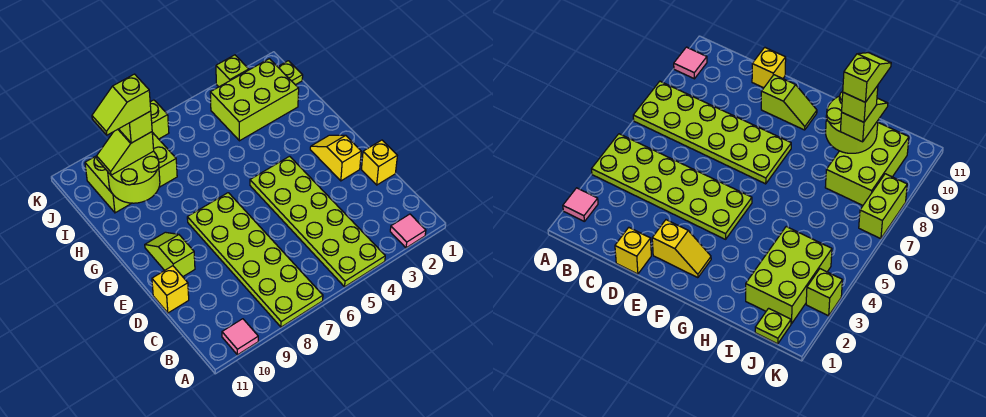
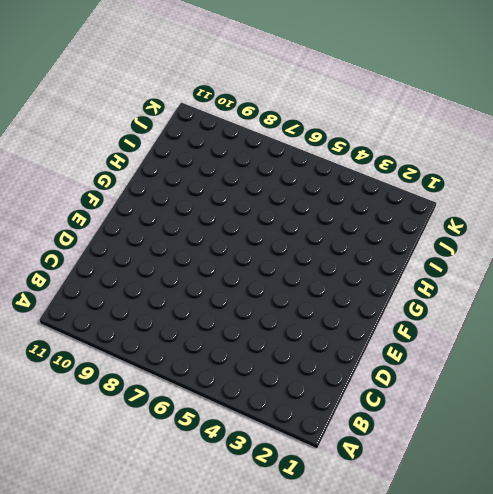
none -> pink 1x1 tile [390,214,426,248]
none -> lime 2x6 plate [250,156,385,287]
none -> lime 2x6 plate [187,193,323,327]

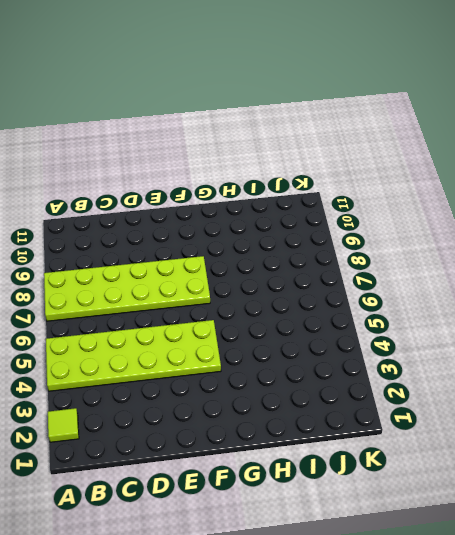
lime 1x1 tile [48,408,79,442] -> pink 1x1 tile [390,214,426,248]
none -> pink 1x1 tile [222,319,258,355]
none -> yellow 1x1 brick [361,140,397,185]
none -> yellow 1x1 brick [152,266,189,313]

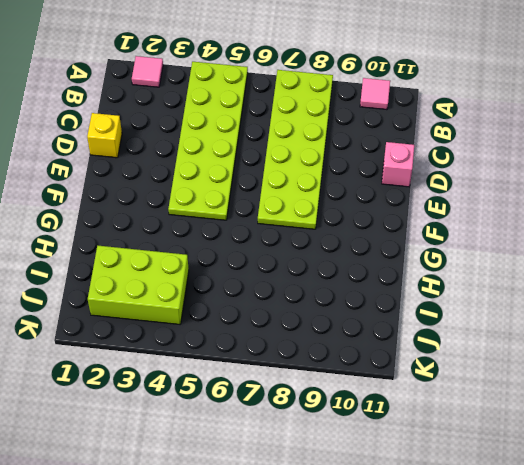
pink 1x1 brick [382,142,414,187] -> yellow 1x1 brick [152,266,189,313]
none -> yellow 1x2 slope [310,135,361,181]
none -> lime 1x2 slope [145,232,195,277]
none -> lime 2x3 brick [85,132,177,213]

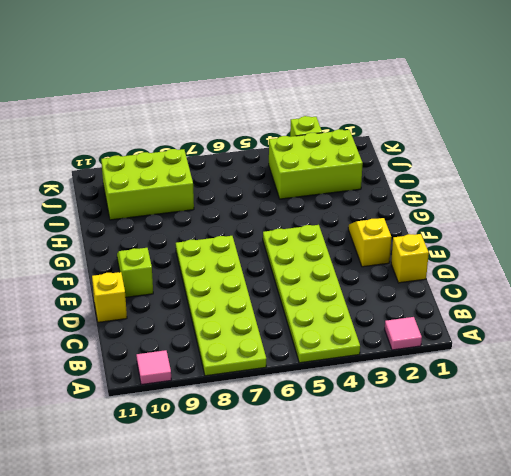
none -> lime 1x1 plate [278,61,303,85]
none -> lime 1x2 brick [150,100,169,139]
none -> lime 2x2 round brick [108,151,160,203]

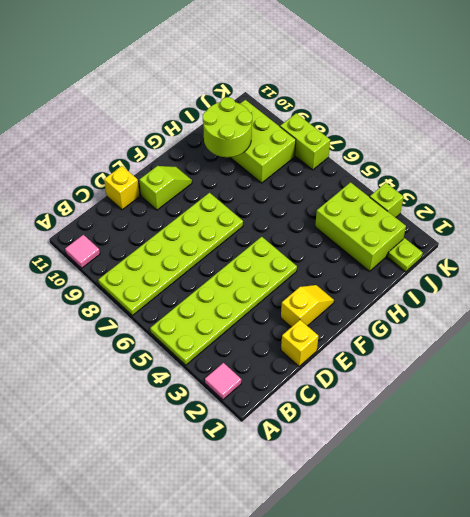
none -> lime 1x2 slope [97,129,154,175]
none -> lime 1x1 brick [119,111,152,143]
none -> lime 1x2 slope [92,74,151,135]

